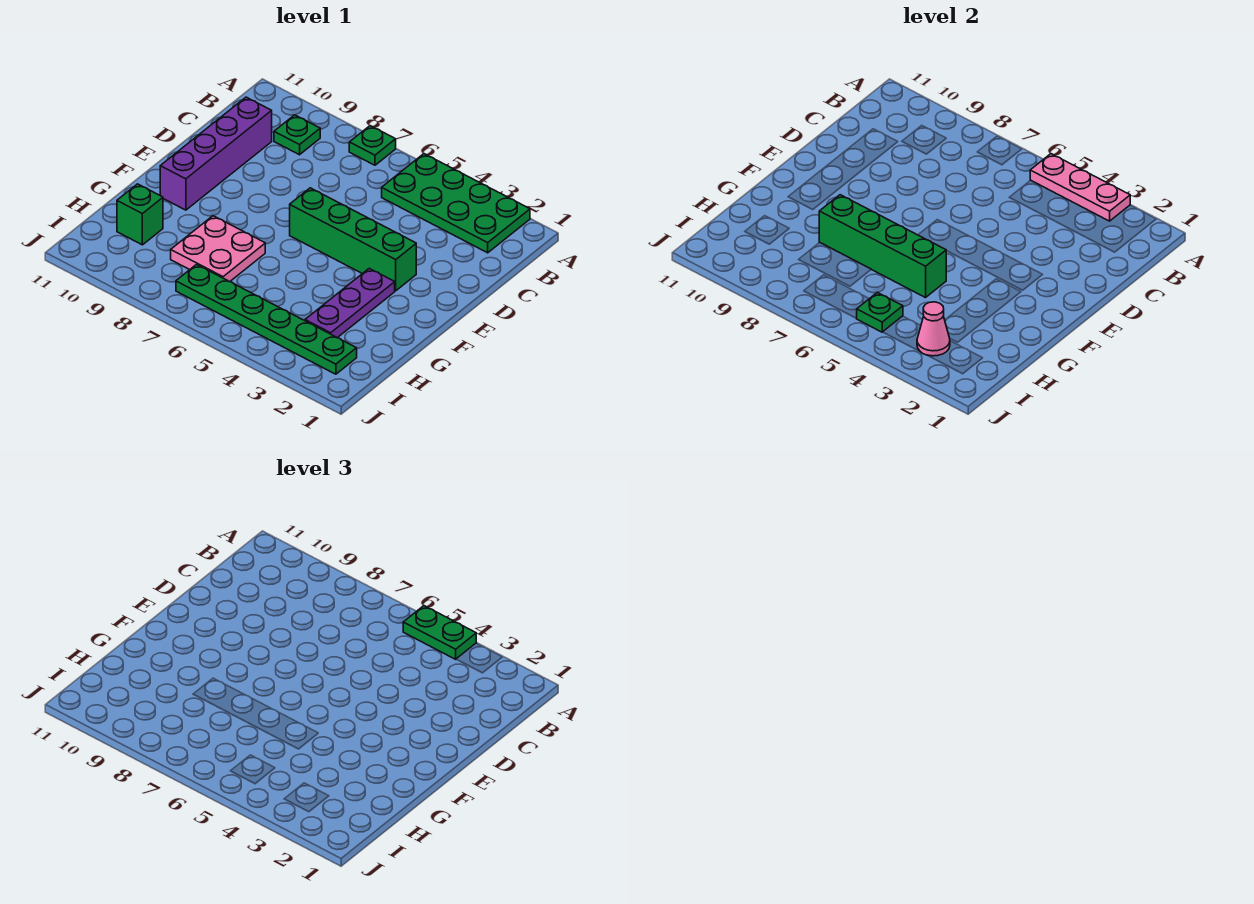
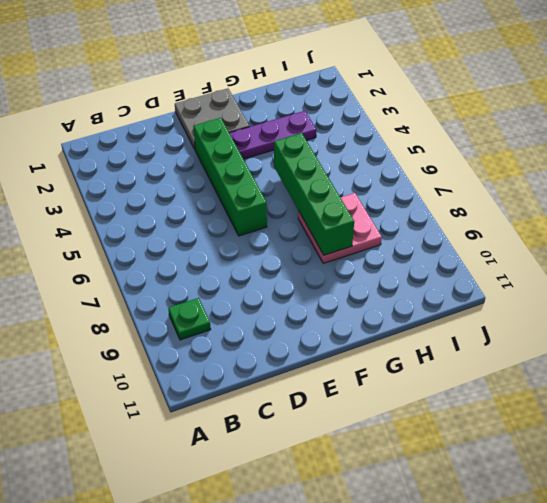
grey 2x2 plate [175,88,249,149] -> none
none -> green 2x4 plate [382,154,530,253]
none -> green 1x1 plate [349,126,396,165]
none -> purple 1x4 brick [160,97,272,210]

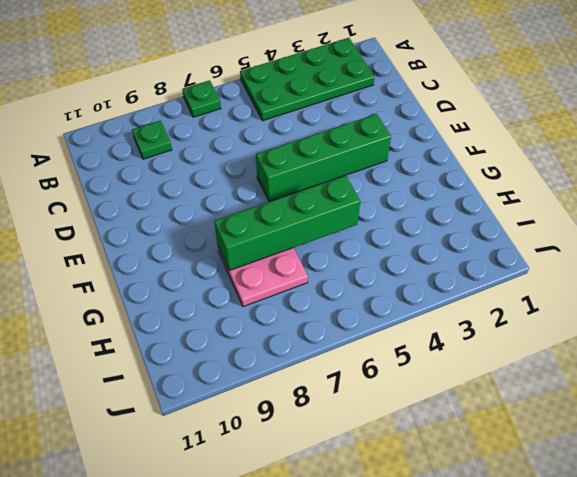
none -> purple 1x4 brick [160,97,272,210]
none -> purple 1x3 plate [305,268,395,338]
none -> green 1x1 brick [117,184,163,245]

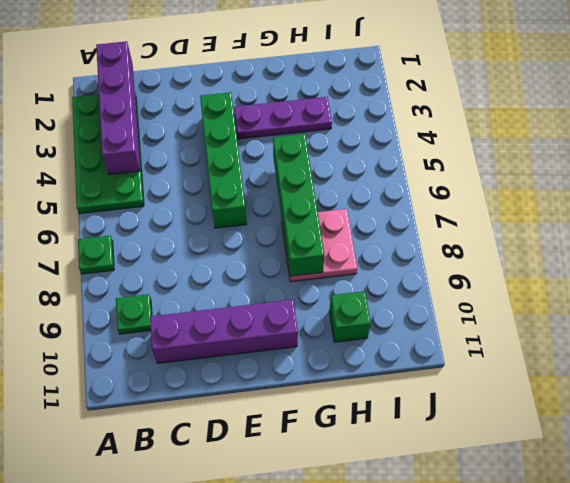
purple 1x4 brick [96,41,140,175] -> none
none -> green 1x6 plate [176,265,357,374]
none -> pink 1x3 plate [1030,154,1130,221]
none -> pink 1x1 cone [917,302,950,356]

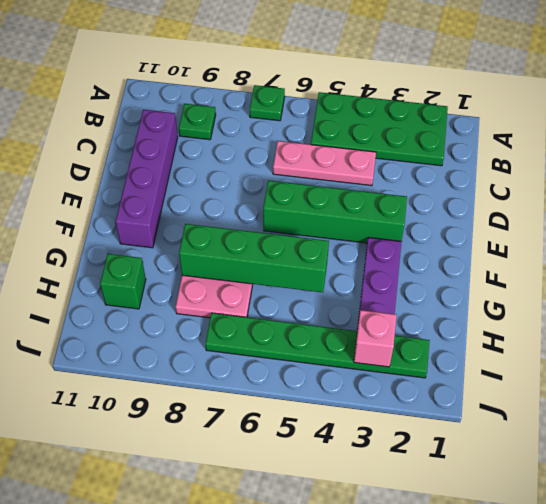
pink 1x3 plate [273,141,376,186] -> pink 1x3 plate moved to [1030,154,1130,221]
pink 1x1 brick [354,310,397,367] -> pink 1x1 cone [917,302,950,356]
none -> green 1x1 plate [856,292,903,332]
none -> green 1x2 plate [403,606,476,659]

